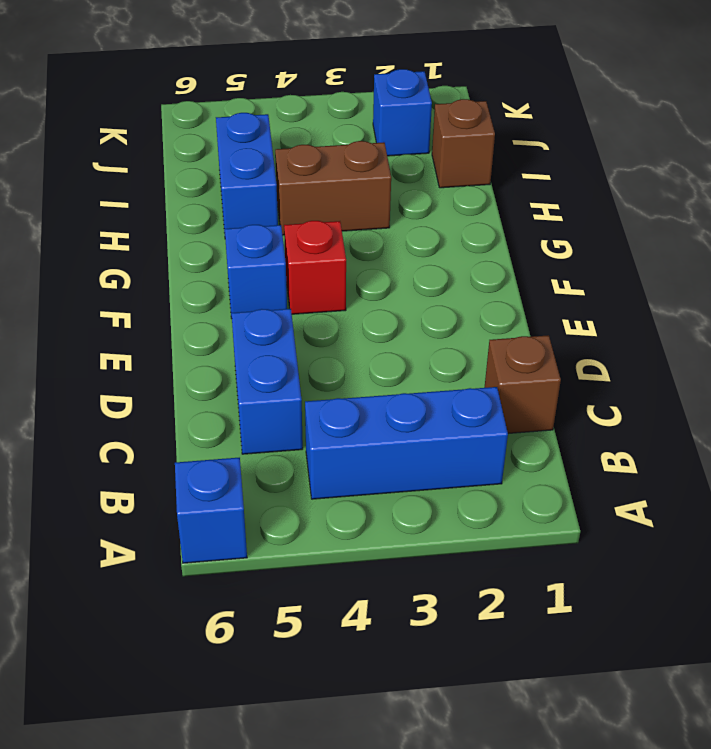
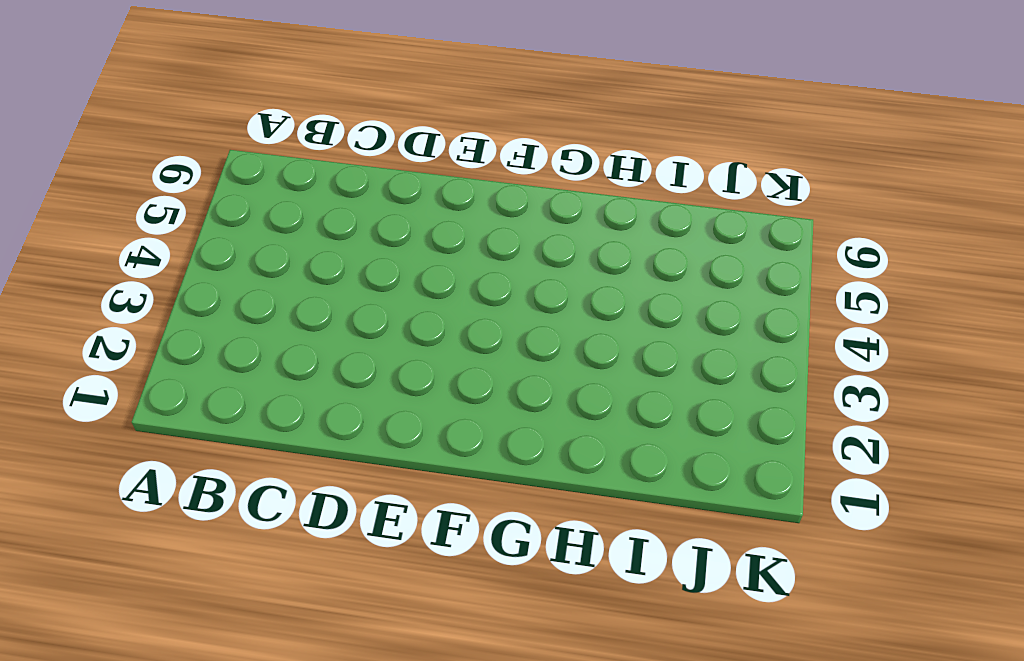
none -> blue 1x1 brick [175,458,247,563]
none -> blue 1x3 brick [305,387,508,499]

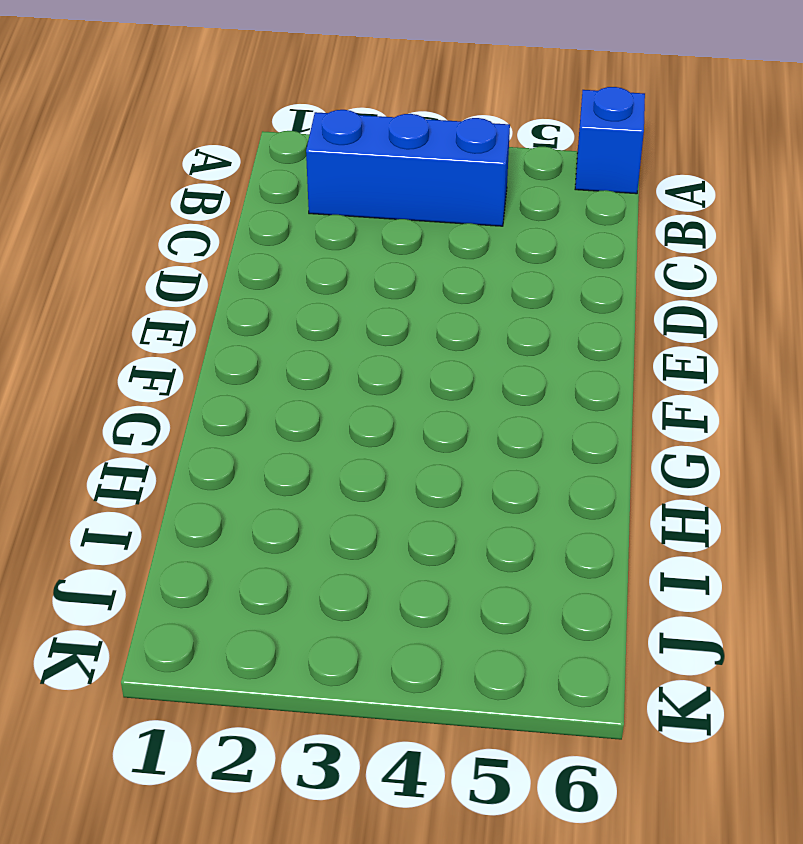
none -> brown 1x1 brick [484,335,561,433]
none -> blue 1x2 brick [232,309,303,454]

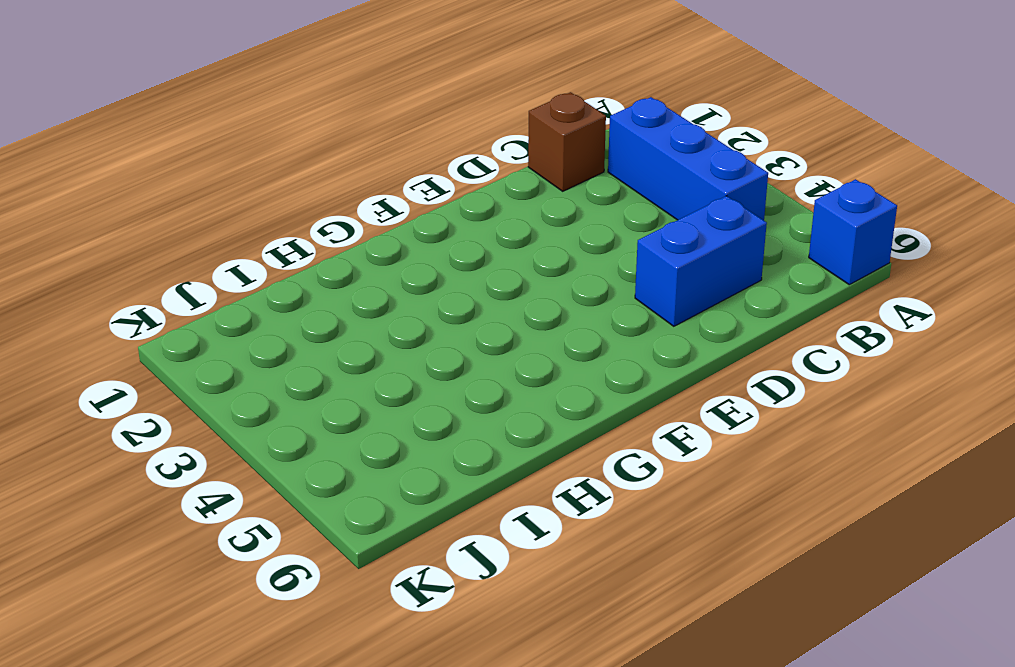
none -> red 1x1 brick [284,221,346,314]
none -> blue 1x1 brick [225,225,287,318]

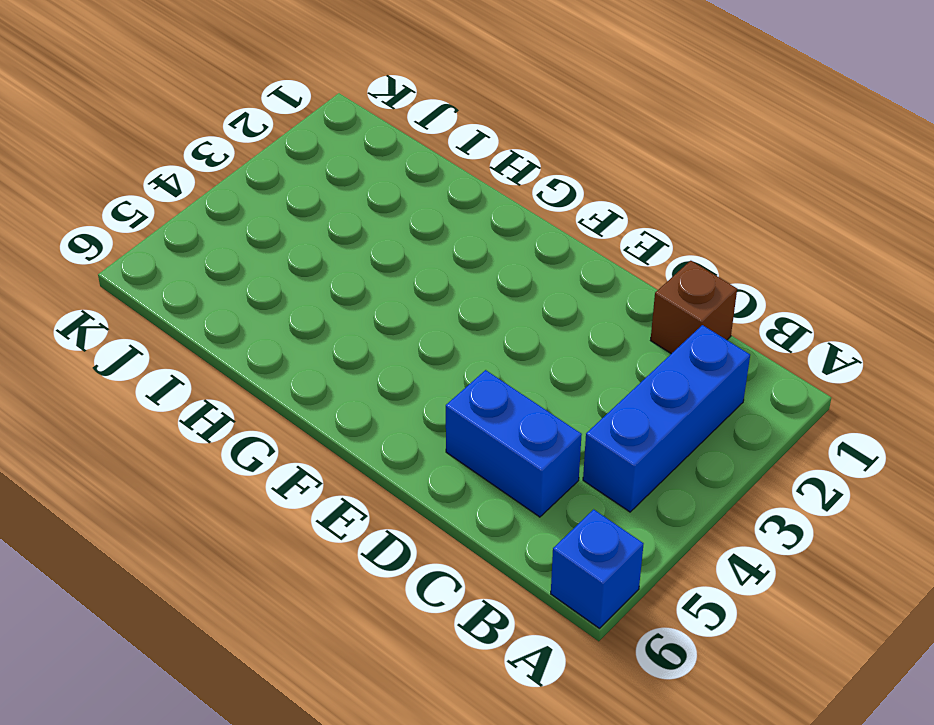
none -> red 1x1 brick [284,221,346,314]
none -> blue 1x1 brick [225,225,287,318]

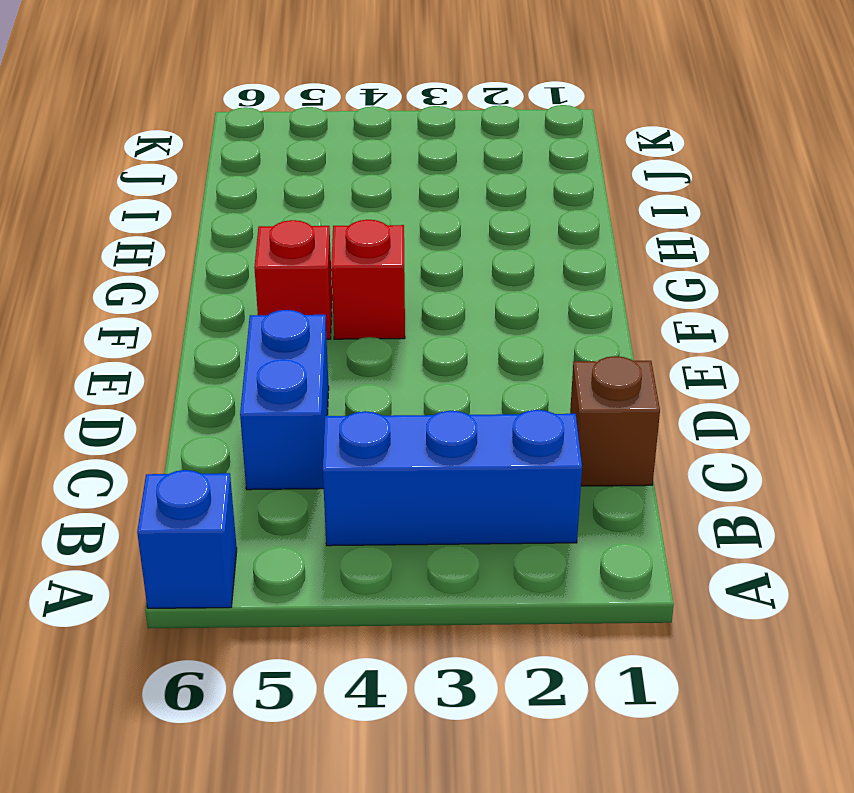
red 1x1 brick [254,220,332,339] -> blue 1x1 brick [225,225,287,318]
none -> brown 1x2 brick [275,141,391,235]
none -> blue 1x2 brick [216,113,278,233]

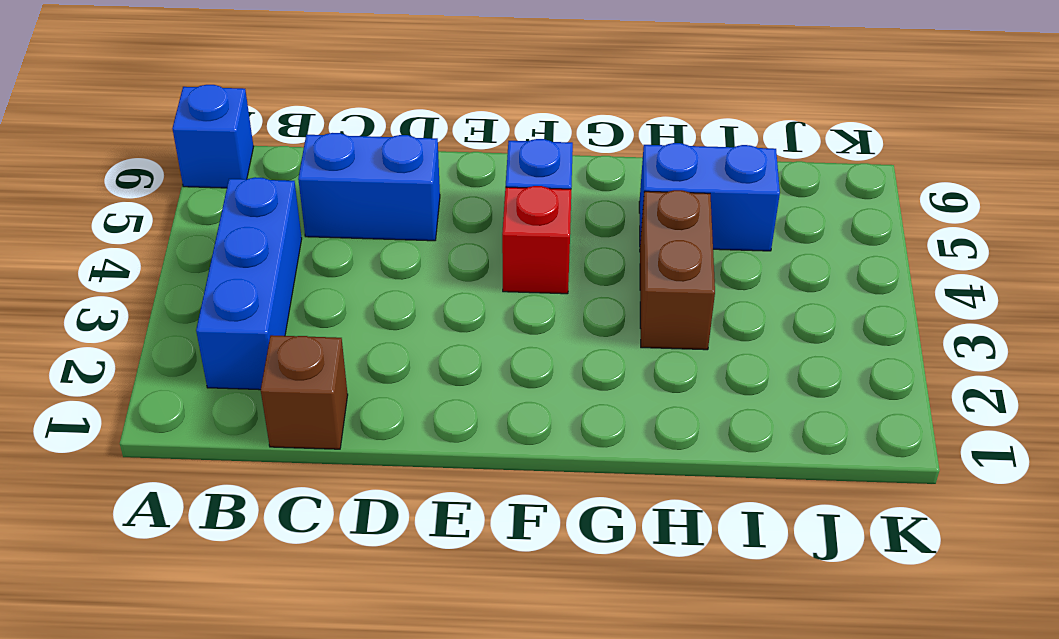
none -> brown 1x1 brick [432,99,495,188]
none -> blue 1x1 brick [373,69,432,156]

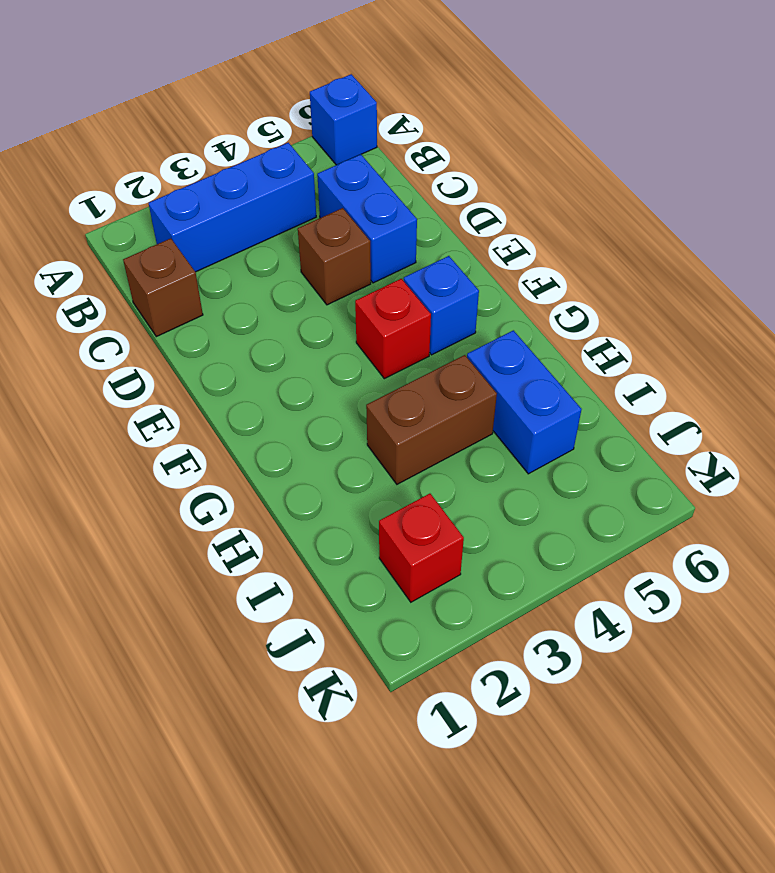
brown 1x1 brick [298,208,371,305] -> brown 1x1 brick moved to [432,99,495,188]
red 1x1 brick [379,494,464,602] -> blue 1x1 brick [373,69,432,156]

